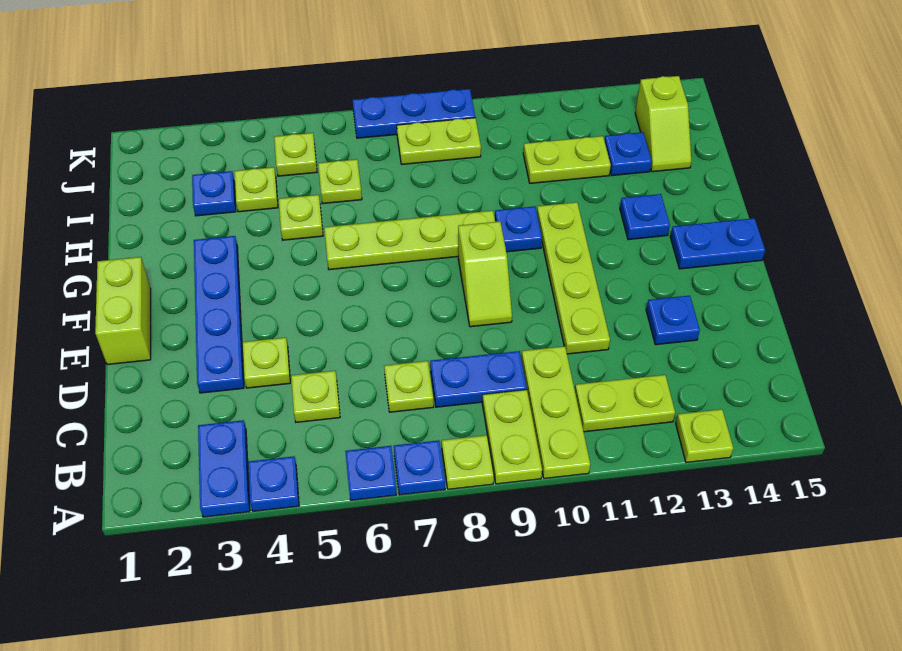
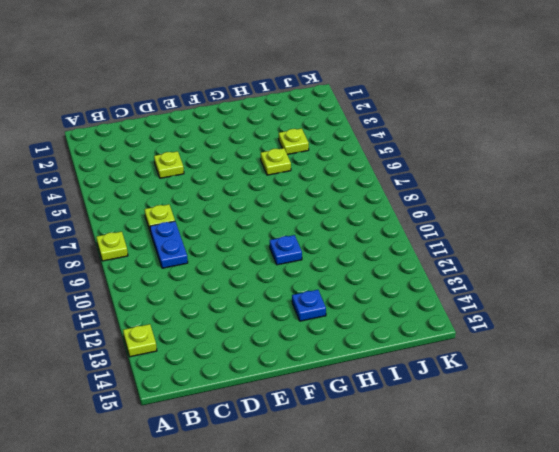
none -> blue 1x2 plate [198,420,250,517]
none -> blue 1x1 plate [248,456,299,511]
none -> blue 1x1 plate [345,446,397,500]
none -> blue 1x1 plate [394,440,445,495]

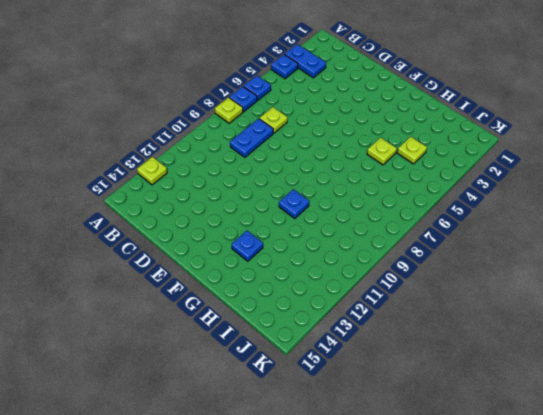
none -> lime 1x2 plate [482,390,542,484]
none -> lime 1x3 plate [521,346,590,479]
none -> lime 1x2 plate [575,375,675,432]
none -> lime 1x1 plate [291,371,340,422]

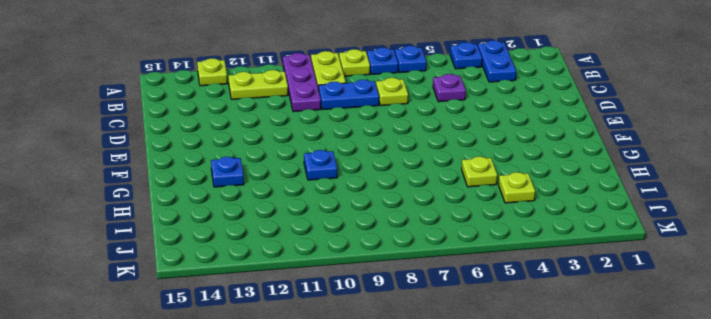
purple 1x3 plate [283,53,321,112] -> lime 1x3 plate [521,346,590,479]
purple 1x1 plate [433,74,466,102] -> lime 1x1 plate [291,371,340,422]
none -> blue 1x4 plate [194,236,244,393]
none -> lime 1x1 plate [242,338,290,388]
none -> lime 1x4 plate [537,202,610,354]
none -> blue 1x1 plate [646,296,700,345]

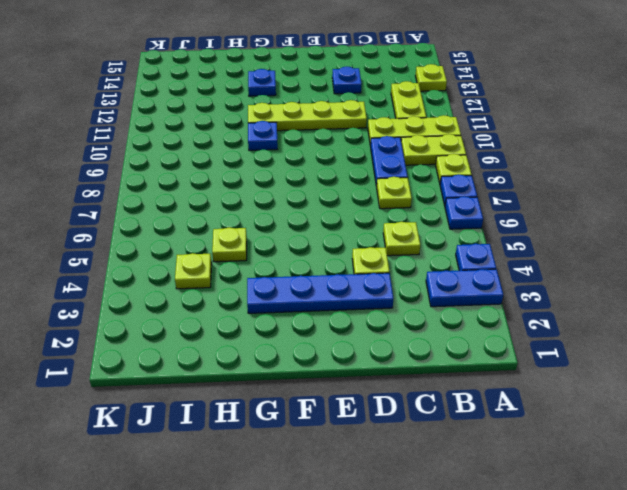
none -> lime 1x2 brick [95,257,151,365]
none -> lime 1x2 slope [458,221,512,327]
none -> blue 1x2 plate [670,218,765,269]
none -> lime 1x4 plate [324,211,495,270]

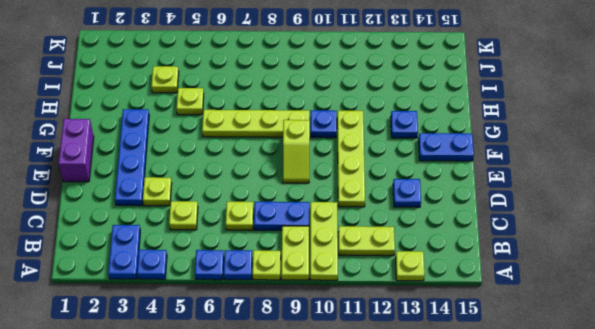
purple 1x2 brick [59,119,94,182] -> lime 1x2 brick [95,257,151,365]
none -> blue 1x1 plate [192,171,236,216]
none -> lime 1x1 plate [318,159,362,204]
none -> lime 1x2 plate [523,136,611,183]
none -> blue 1x1 plate [604,132,652,176]

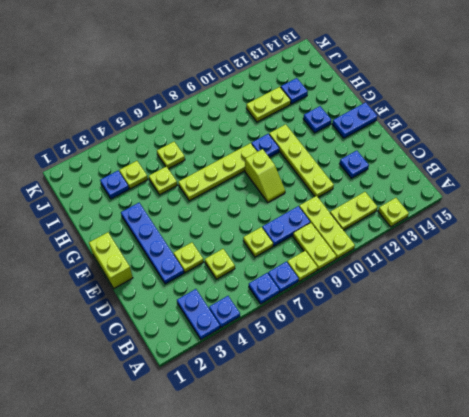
none -> lime 1x2 slope [635,76,691,172]
none -> lime 1x1 plate [274,133,317,176]
none -> lime 1x2 plate [397,118,481,164]
none -> blue 1x3 plate [353,89,475,138]

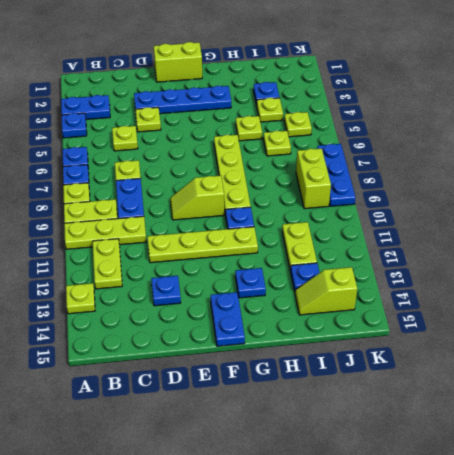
lime 1x2 brick [296,148,331,209] -> lime 1x2 plate [397,118,481,164]

